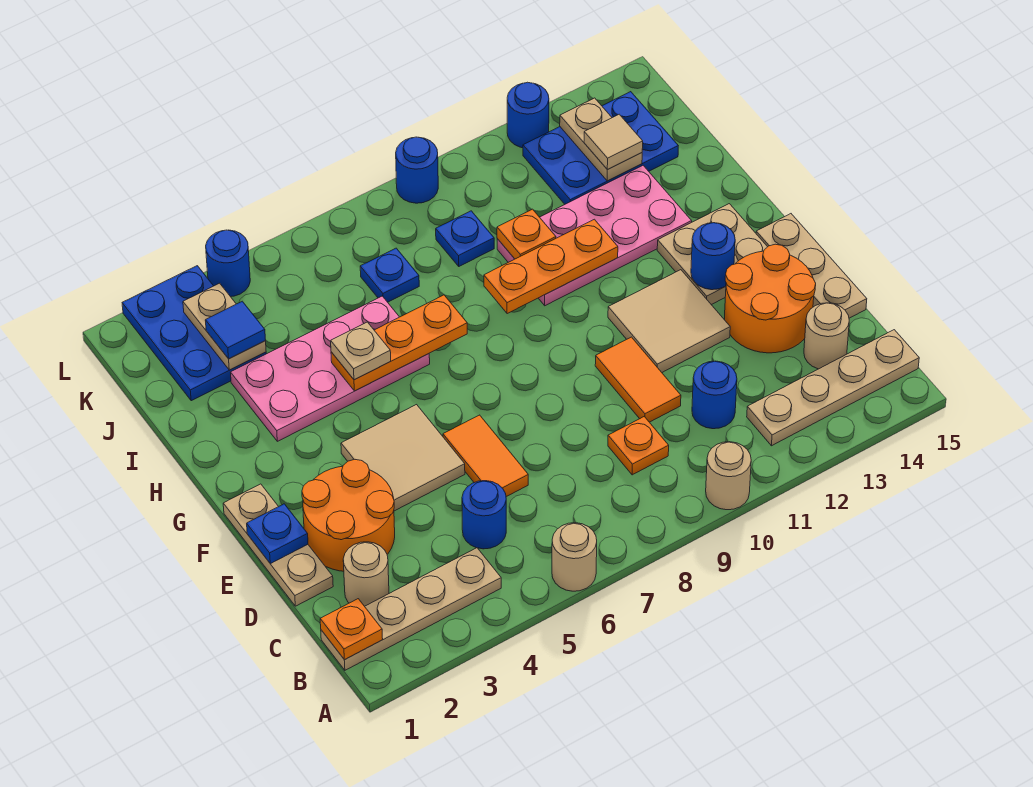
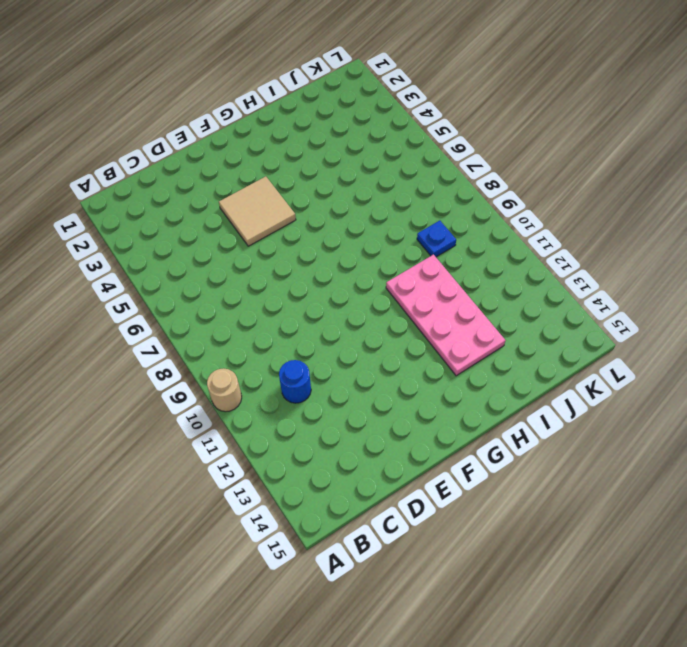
none -> tan 1x1 round brick [552,523,597,591]
none -> tan 1x4 plate [321,548,501,670]
none -> tan 1x4 plate [747,330,919,446]
none -> tan 1x1 round brick [343,542,389,606]

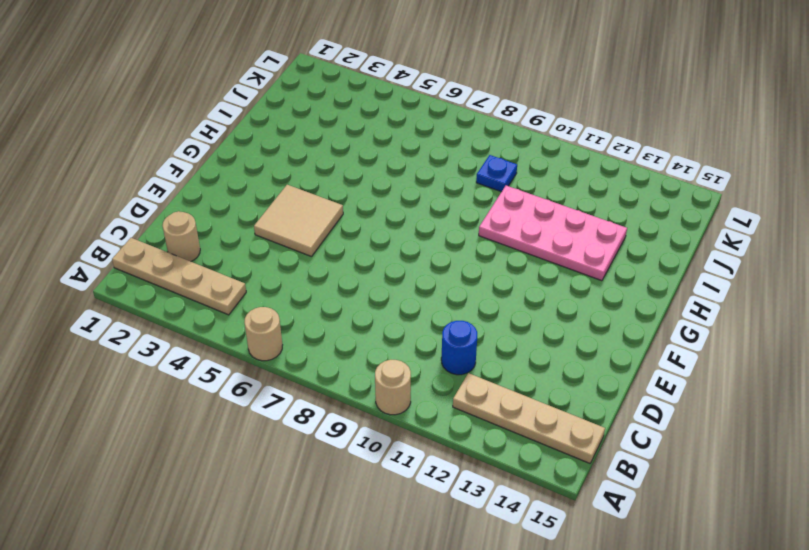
none -> blue 1x1 round brick [462,481,506,549]
none -> orange 1x1 plate [608,417,669,475]
none -> tan 1x1 round brick [804,303,849,369]
none -> tan 1x3 plate [223,484,333,606]

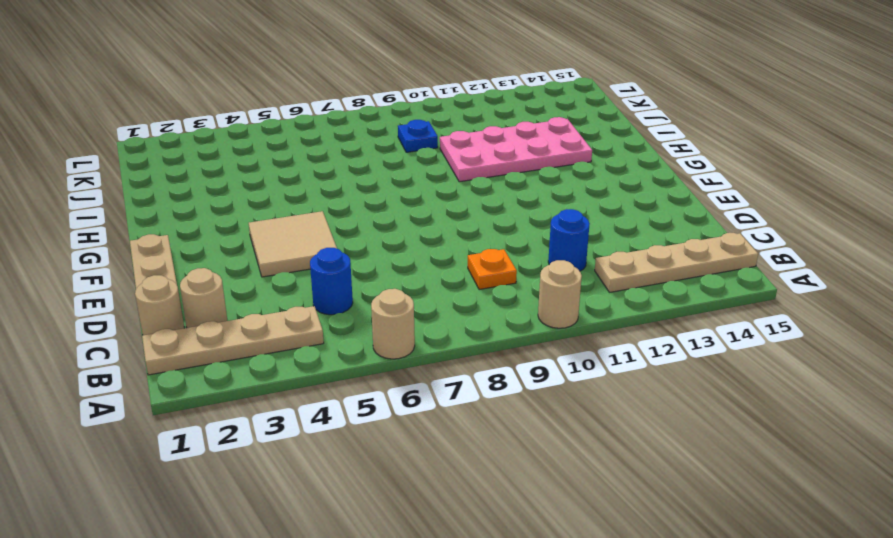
tan 1x1 round brick [135,275,184,335] -> tan 1x1 round brick moved to [804,303,849,369]
none -> orange 2x2 round brick [302,460,395,571]
none -> orange 1x2 tile [443,415,528,497]
none -> orange 1x2 tile [595,337,681,422]
none -> orange 2x2 round brick [725,244,816,353]

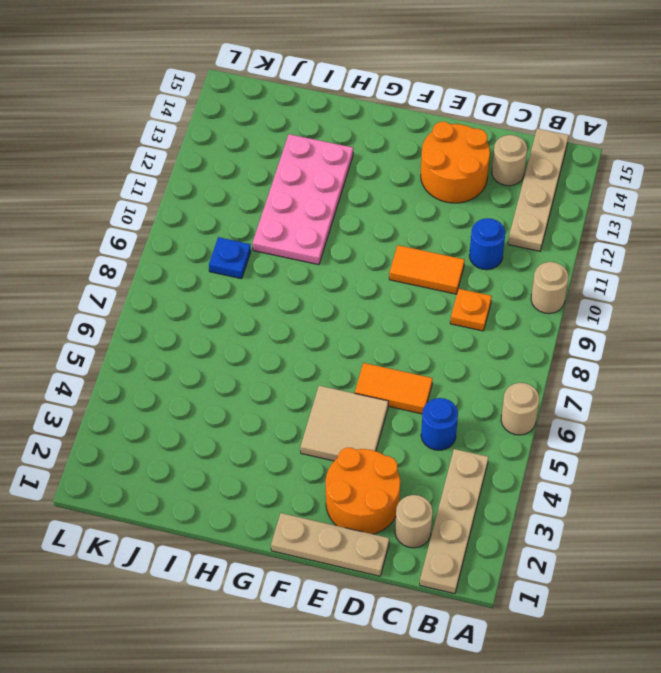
none -> tan 1x3 plate [756,214,867,318]
none -> tan 2x2 tile [608,270,730,372]
none -> tan 2x2 plate [657,204,767,305]
none -> pink 2x4 plate [231,296,430,441]

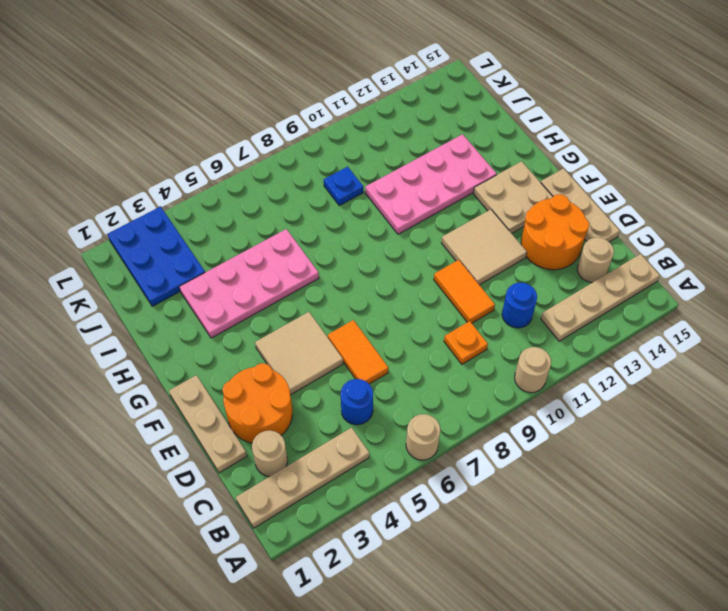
none -> blue 1x1 plate [360,248,419,302]
none -> blue 2x3 plate [523,92,678,204]
none -> blue 1x1 round brick [206,230,250,297]
none -> blue 1x1 round brick [396,137,438,203]

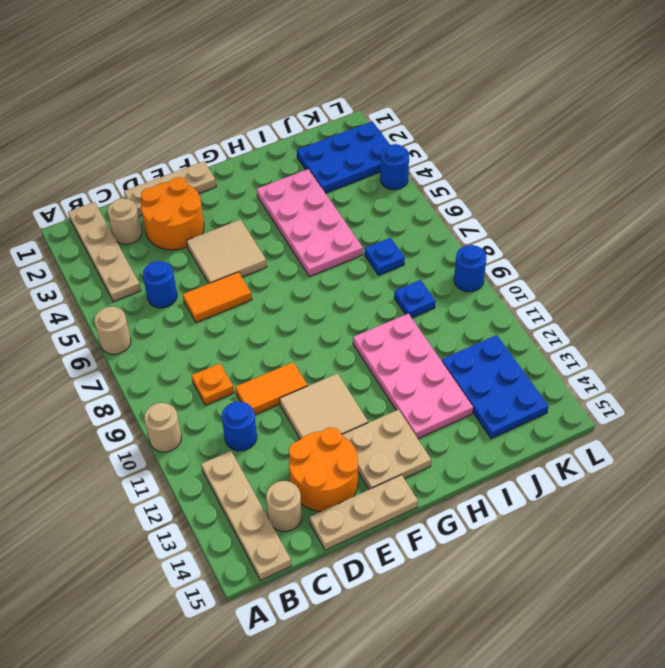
none -> blue 1x1 round brick [507,82,549,148]
none -> orange 1x1 plate [320,599,383,660]
none -> blue 1x1 plate [247,504,308,564]
none -> blue 1x1 round brick [691,223,735,290]

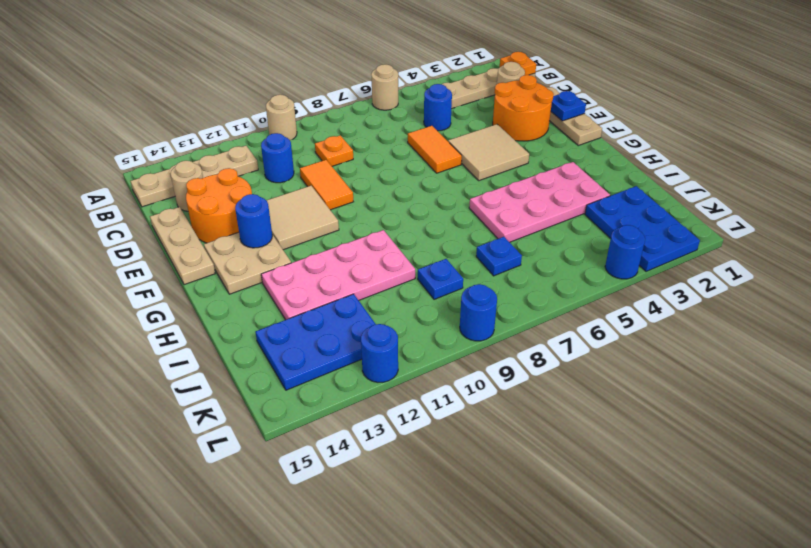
none -> orange 1x3 plate [331,295,467,391]
none -> orange 1x3 plate [484,219,618,314]
none -> orange 1x1 plate [497,209,556,259]
none -> tan 1x2 plate [183,283,266,370]

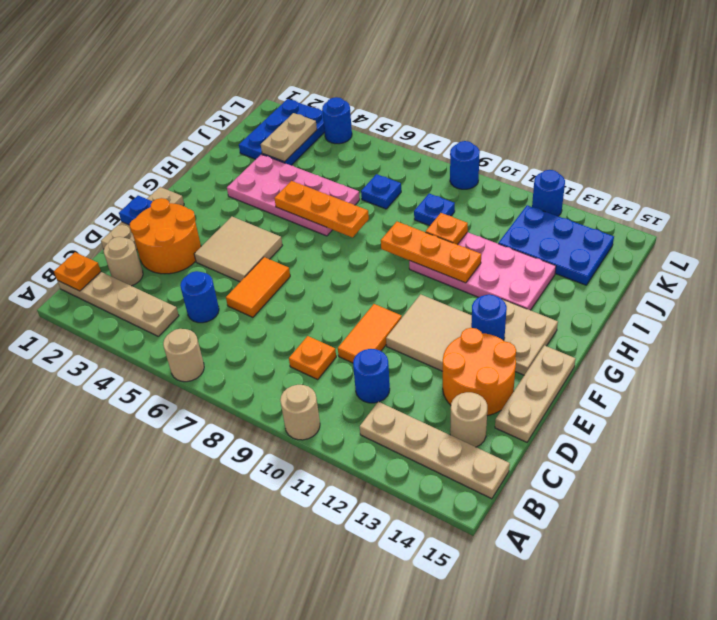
none -> tan 1x2 plate [560,98,642,181]
none -> tan 1x1 plate [331,322,391,380]
none -> blue 1x1 tile [205,301,265,359]
none -> tan 1x1 tile [584,114,643,170]

